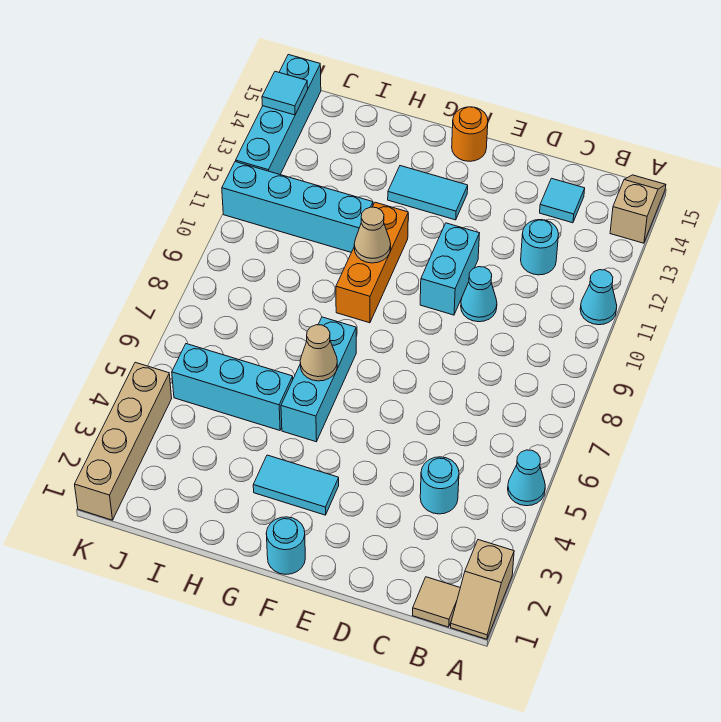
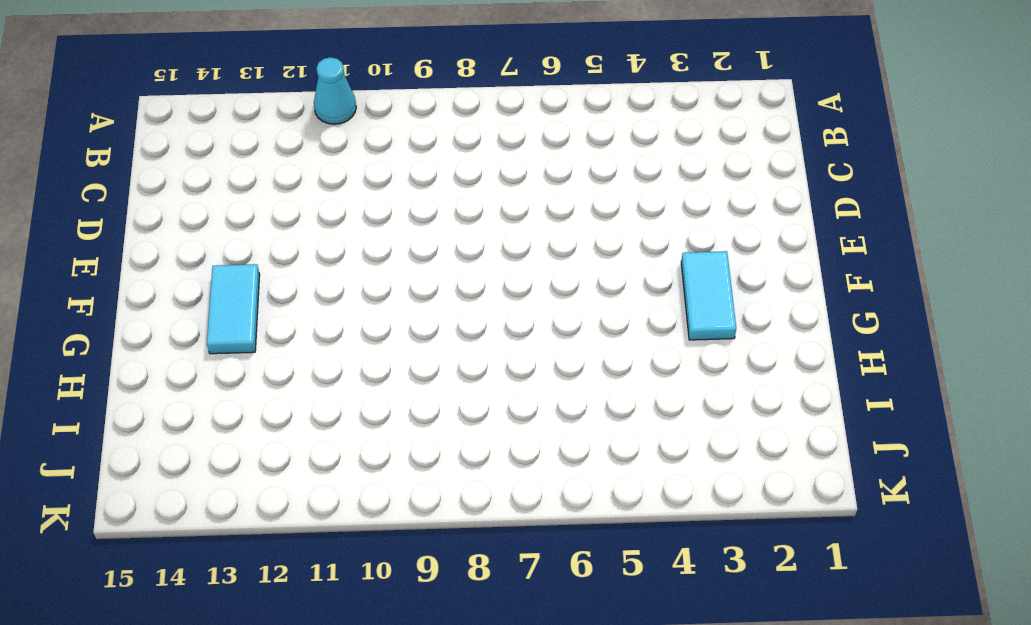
none -> tan 1x2 slope [451,540,514,639]
none -> cyan 1x1 cone [508,450,545,506]
none -> tan 1x2 slope [610,175,666,243]

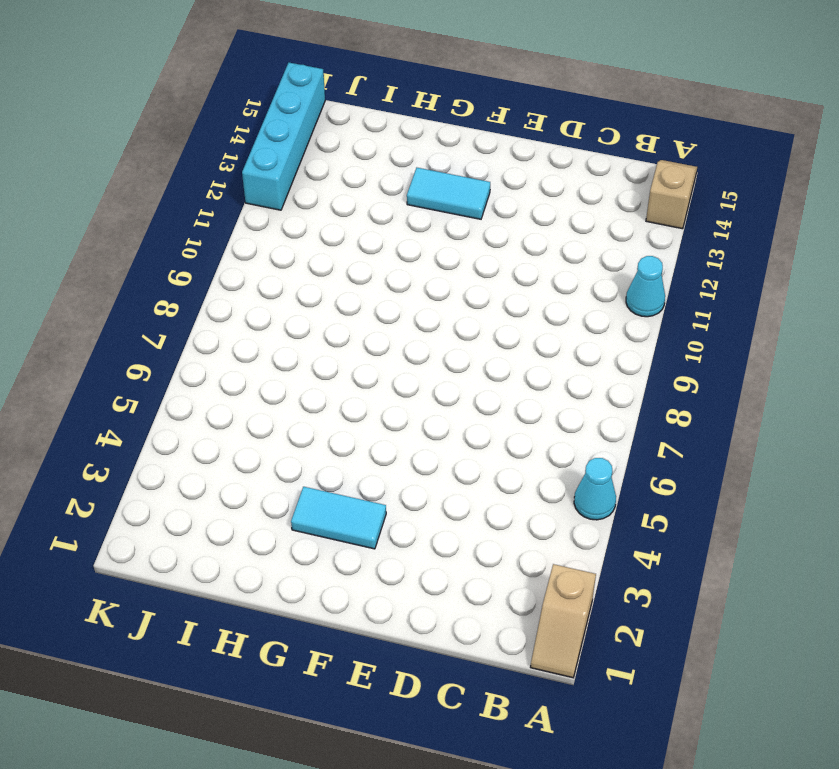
none -> tan 1x1 tile [413,577,460,627]
none -> cyan 1x1 round brick [420,457,459,514]
none -> cyan 1x1 round brick [521,220,559,275]

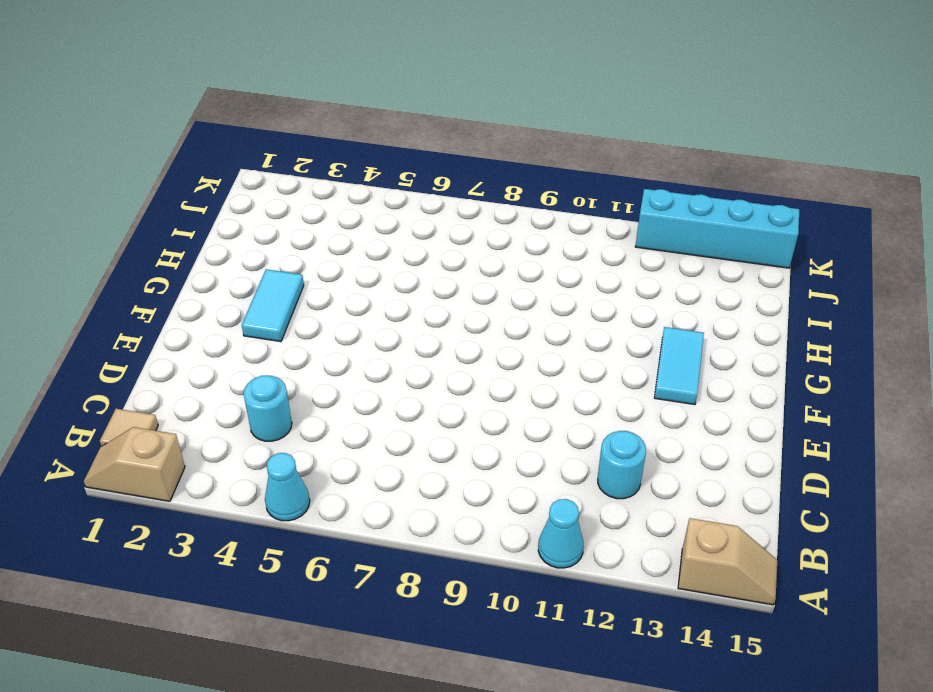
none -> cyan 1x1 tile [540,178,585,223]
none -> cyan 1x1 cone [461,267,497,322]
none -> cyan 1x2 brick [420,223,480,315]

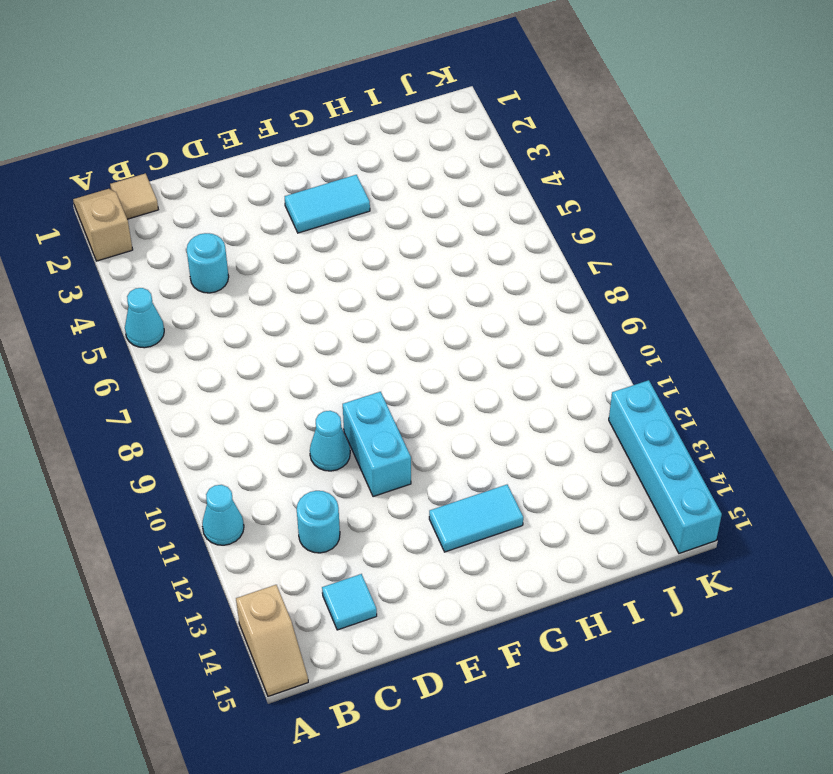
none -> cyan 1x1 round brick [266,517,305,574]
none -> orange 1x1 round brick [452,107,488,161]
none -> cyan 1x3 brick [281,317,356,442]

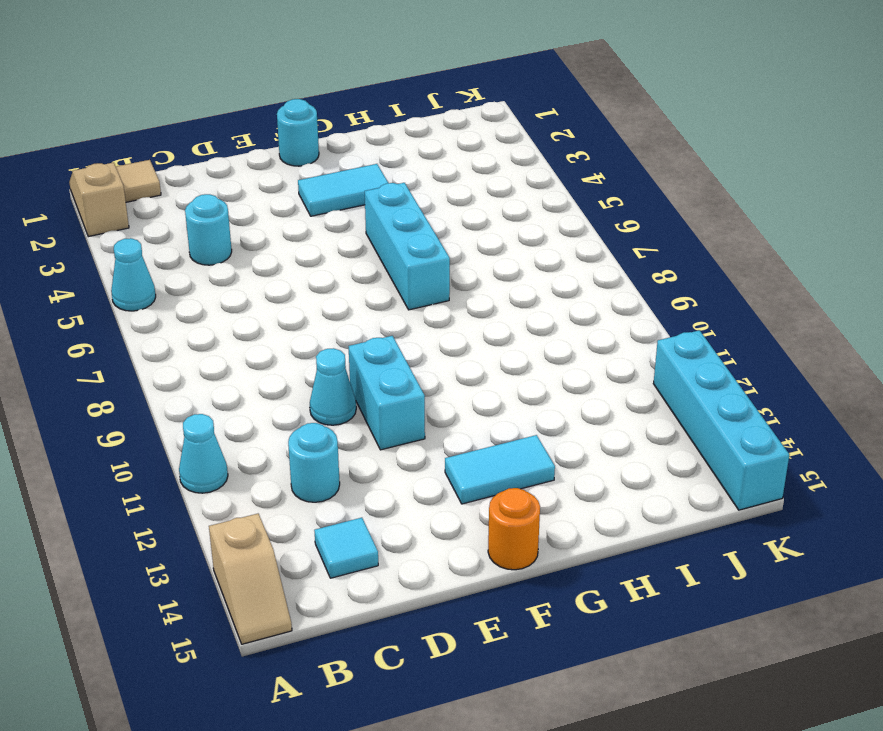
none -> orange 1x3 brick [336,202,408,323]
none -> cyan 1x3 brick [172,344,293,430]
none -> cyan 1x4 brick [222,162,373,252]

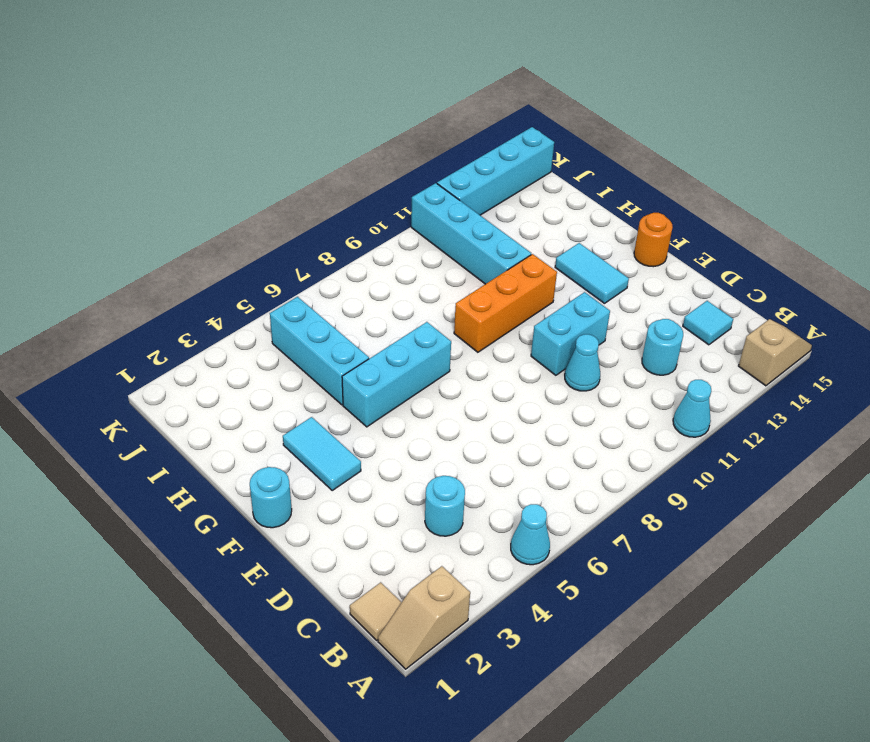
none -> tan 1x4 brick [75,362,172,520]
none -> tan 1x1 cone [300,325,337,381]
none -> tan 1x1 cone [354,207,391,263]

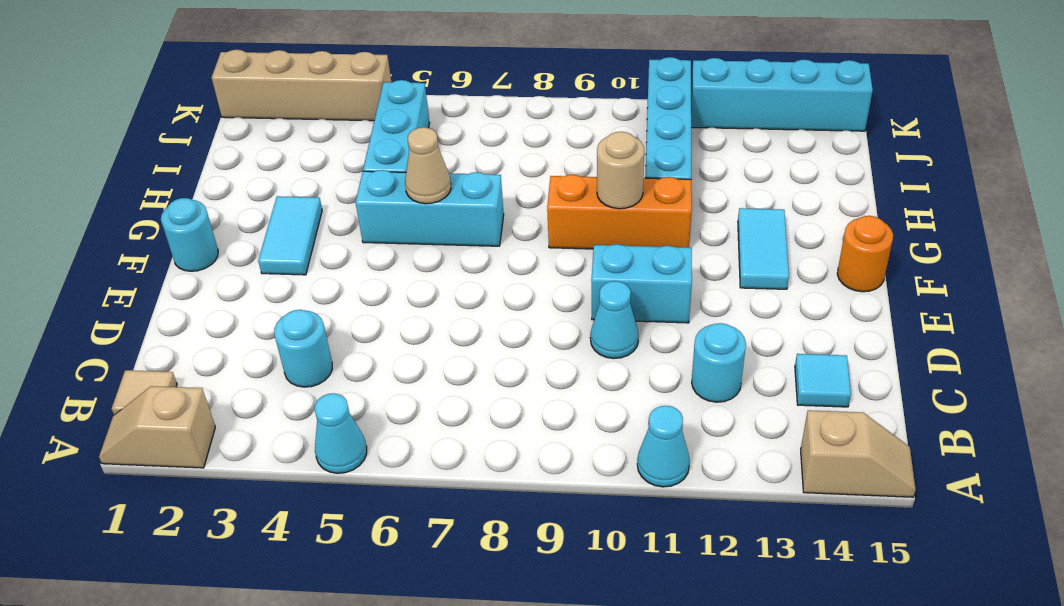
tan 1x1 round brick [597,132,644,209] -> tan 1x1 cone [354,207,391,263]
none -> cyan 1x1 tile [262,71,308,115]

